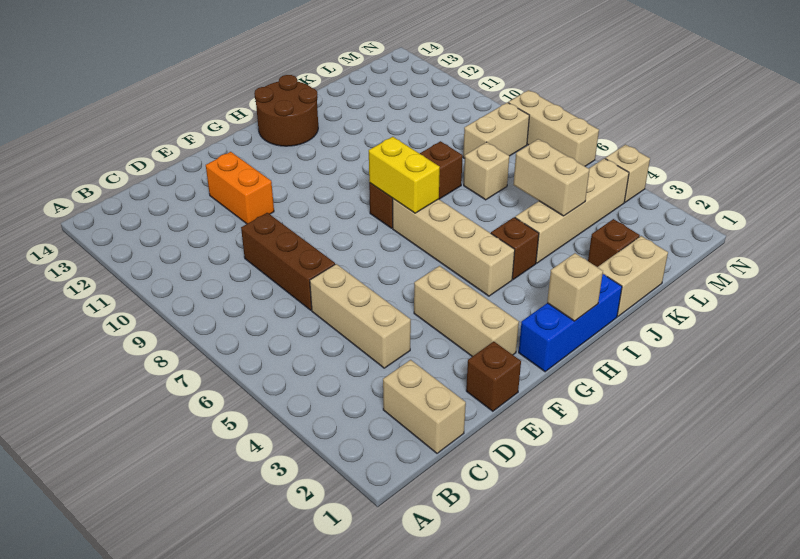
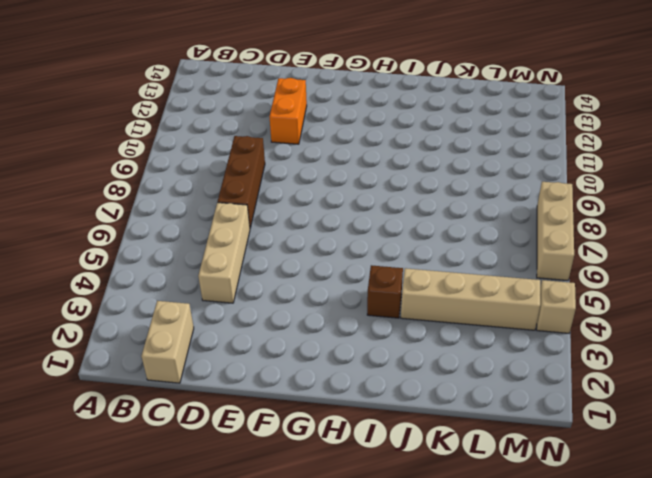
none -> brown 1x1 brick [466,342,521,411]
none -> tan 1x3 brick [414,266,519,357]
none -> blue 1x3 brick [519,274,622,372]

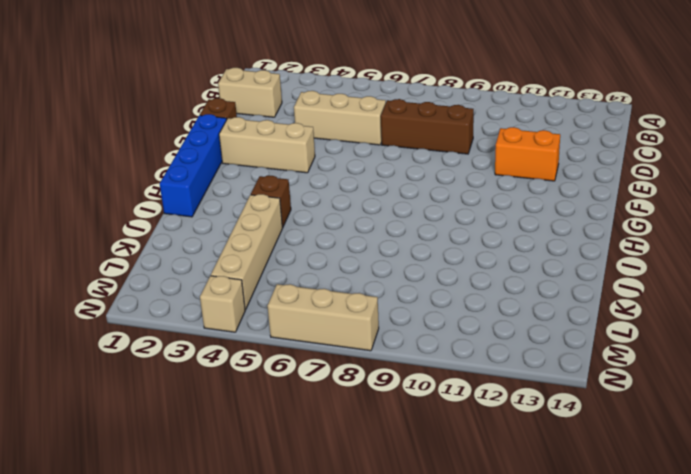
blue 1x4 brick [160,114,227,217] -> blue 1x3 brick [519,274,622,372]
none -> tan 1x4 brick [393,199,515,296]
none -> brown 1x3 brick [369,141,463,228]
none -> brown 2x2 round brick [254,75,318,146]

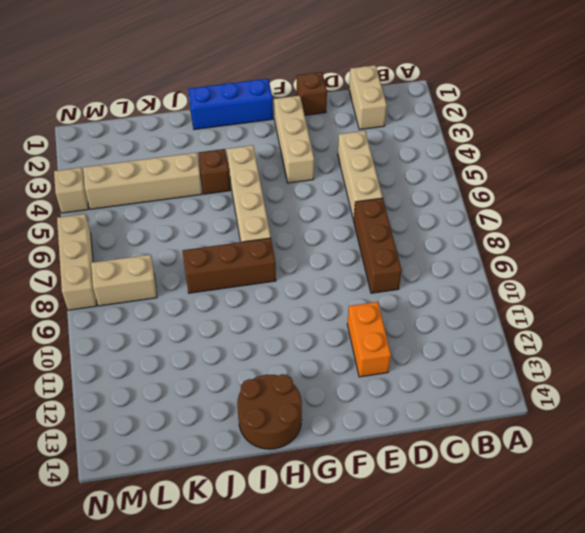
none -> tan 1x2 brick [598,236,668,316]
none -> brown 1x1 brick [588,219,640,267]
none -> tan 1x1 brick [464,142,509,200]

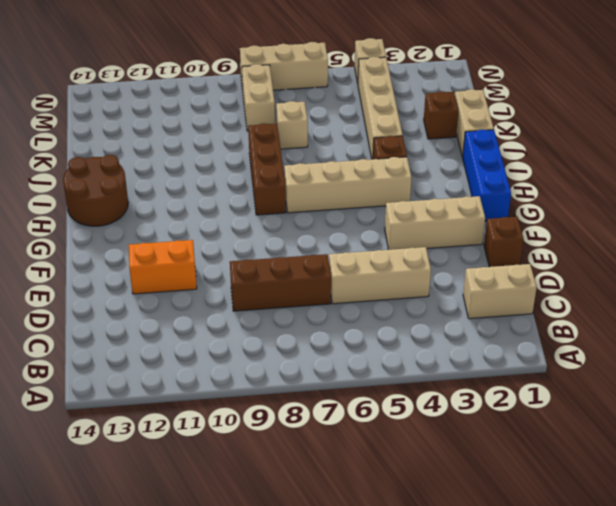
none -> tan 1x1 brick [547,253,603,321]
none -> yellow 1x2 brick [369,137,440,213]
none -> tan 1x2 brick [513,139,590,216]

